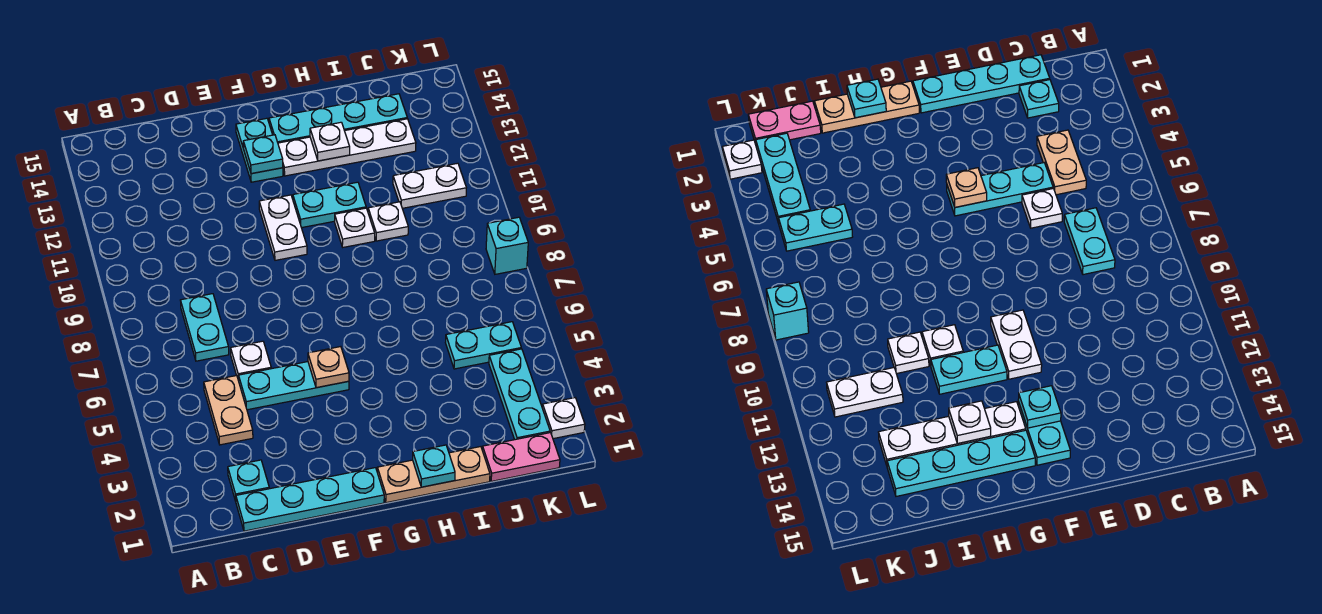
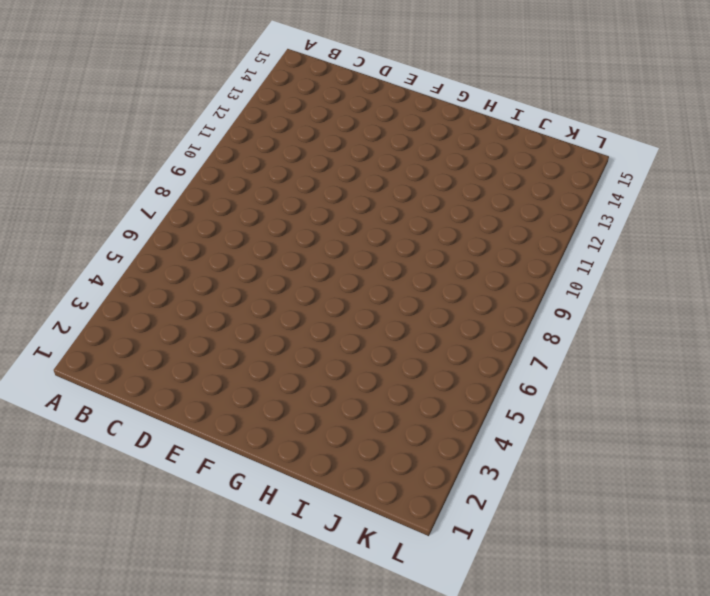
none -> cyan 1x4 plate [236,468,384,531]
none -> cyan 1x1 plate [228,460,269,501]
none -> tan 1x2 plate [204,375,253,445]

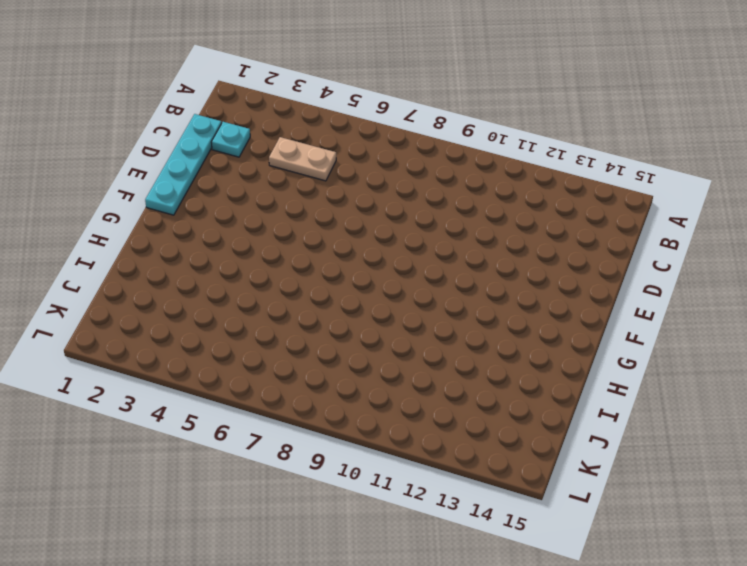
none -> cyan 1x2 plate [180,294,229,361]
none -> cyan 1x3 plate [239,362,349,410]
none -> white 1x1 plate [231,341,271,381]

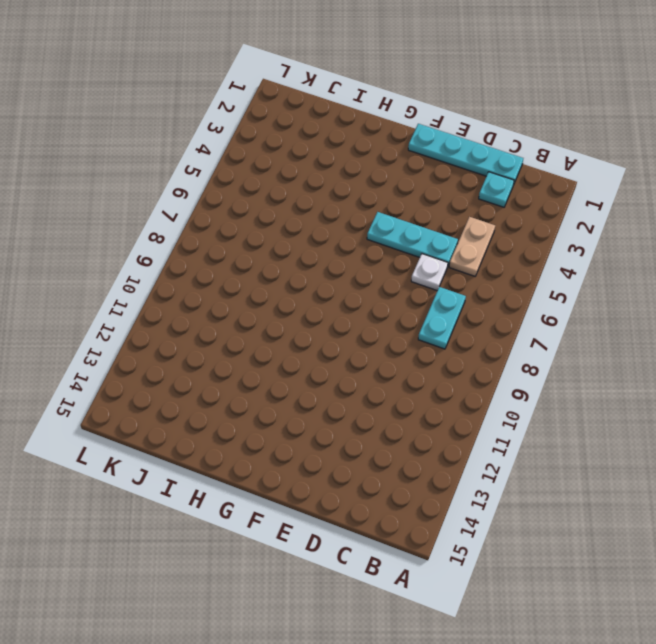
none -> white 1x2 plate [259,195,307,260]
none -> cyan 1x2 plate [236,118,283,182]
none -> tan 1x3 plate [377,447,490,503]

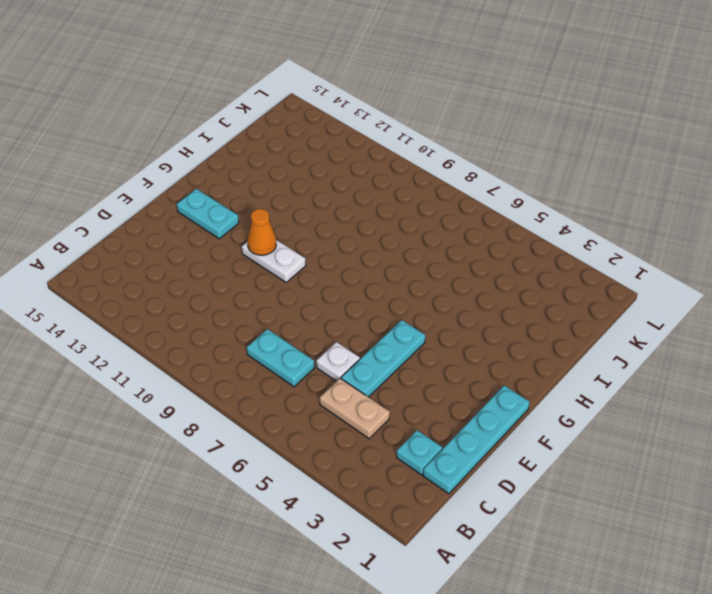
orange 1x1 cone [247,209,276,255] -> none
none -> tan 1x3 plate [377,447,490,503]
none -> cyan 1x2 plate [293,182,366,228]
none -> white 1x4 plate [278,119,416,176]

